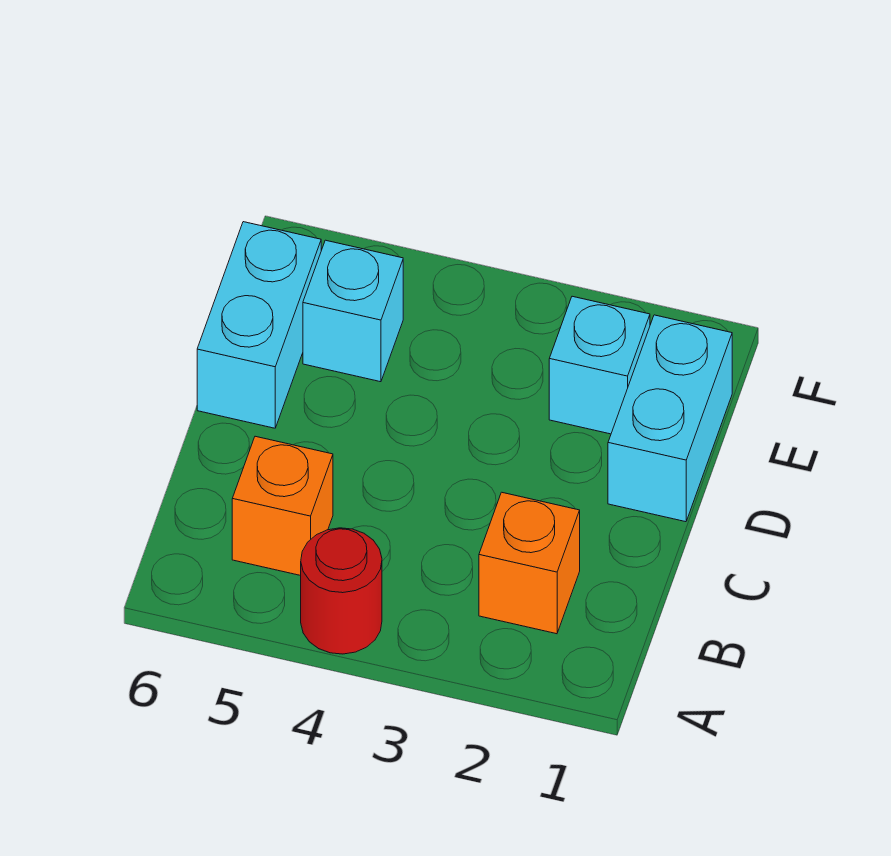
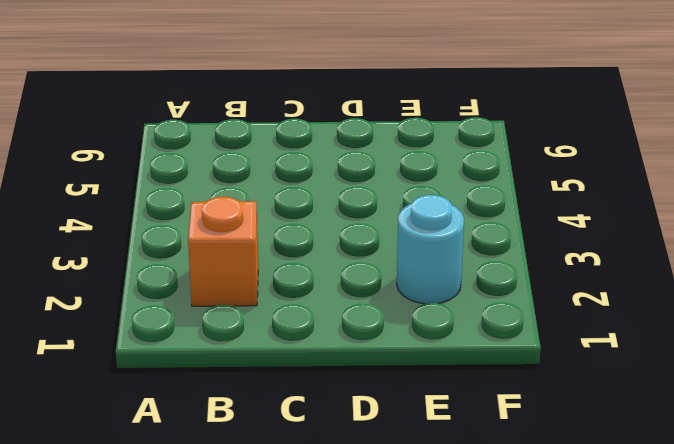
cyan 1x1 round brick [397,195,464,304] -> cyan 1x1 brick [549,296,650,434]
none -> red 1x1 round brick [301,528,382,654]
none -> orange 1x1 brick [232,436,333,576]

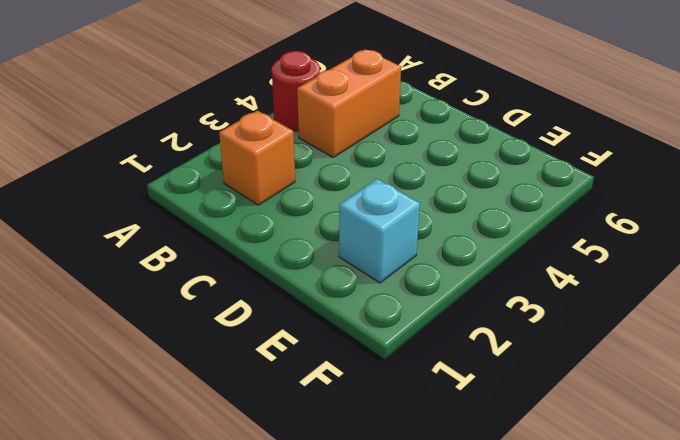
orange 1x2 brick [297,49,401,157] -> orange 1x1 brick [232,436,333,576]
none -> cyan 1x2 brick [608,315,732,522]
none -> cyan 1x2 brick [197,222,321,428]

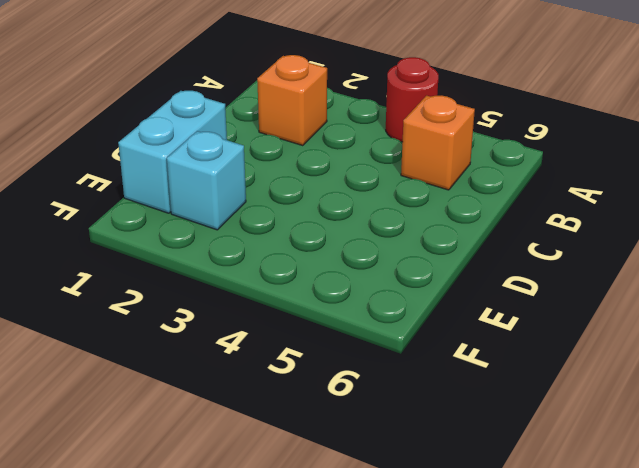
none -> cyan 1x2 brick [197,222,321,428]
none -> cyan 1x1 brick [303,240,403,382]

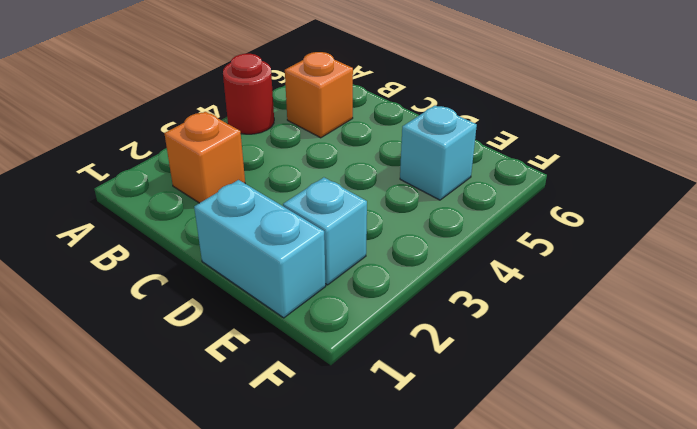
none -> cyan 1x2 brick [197,222,321,428]

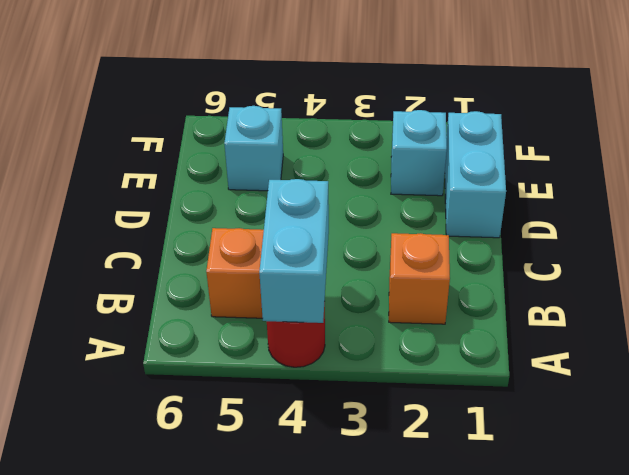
cyan 1x2 brick [259,179,329,323] -> cyan 1x2 brick moved to [197,222,321,428]

